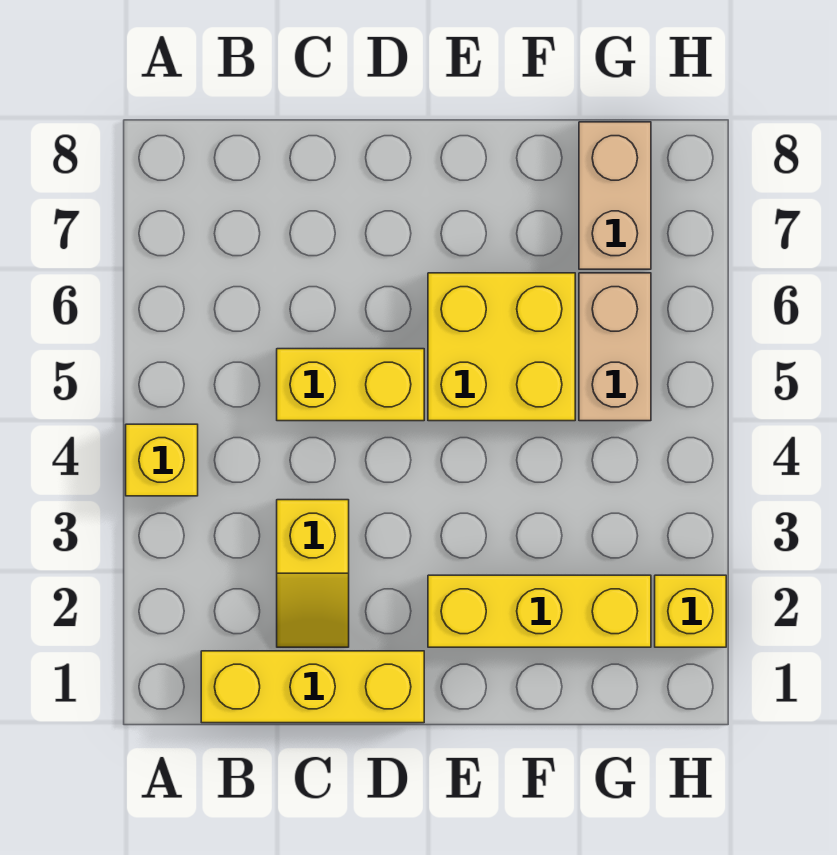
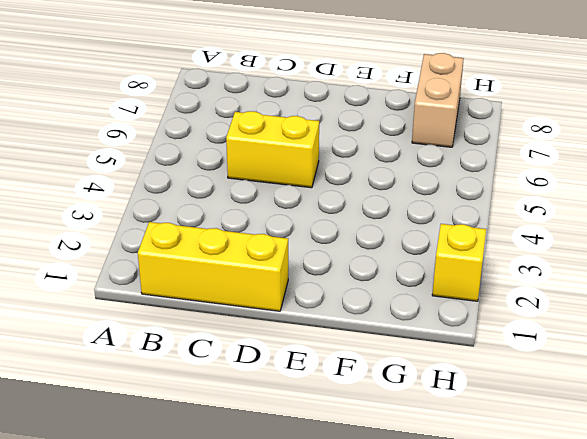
none -> yellow 1x1 brick [126,424,198,496]
none -> yellow 1x2 slope [277,500,349,647]

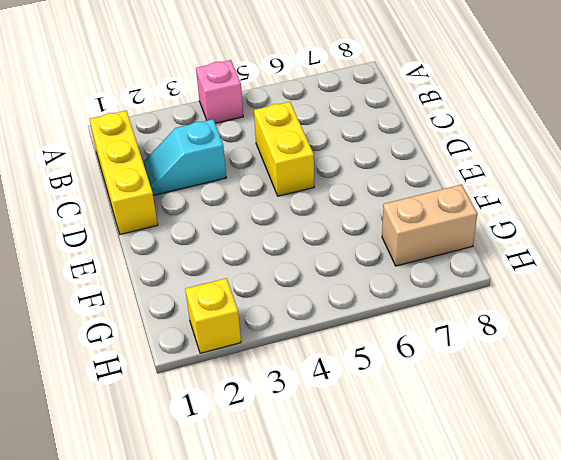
pink 1x1 brick [196,60,243,123] -> yellow 1x1 brick [126,424,198,496]
cyan 1x2 slope [143,119,226,196] -> yellow 1x2 slope [277,500,349,647]
none -> yellow 1x3 brick [428,575,651,647]
none -> yellow 2x2 brick [428,273,575,421]

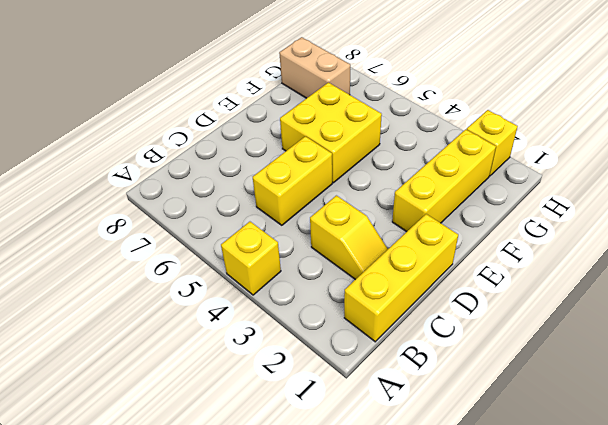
none -> tan 1x2 brick [579,273,651,421]

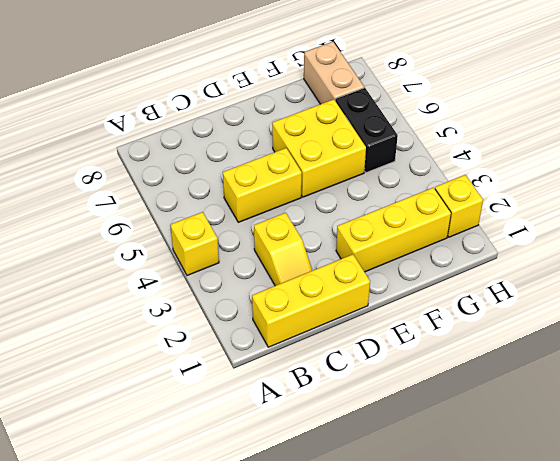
black 1x2 brick [335,88,398,172] -> tan 1x2 brick [579,273,651,421]

